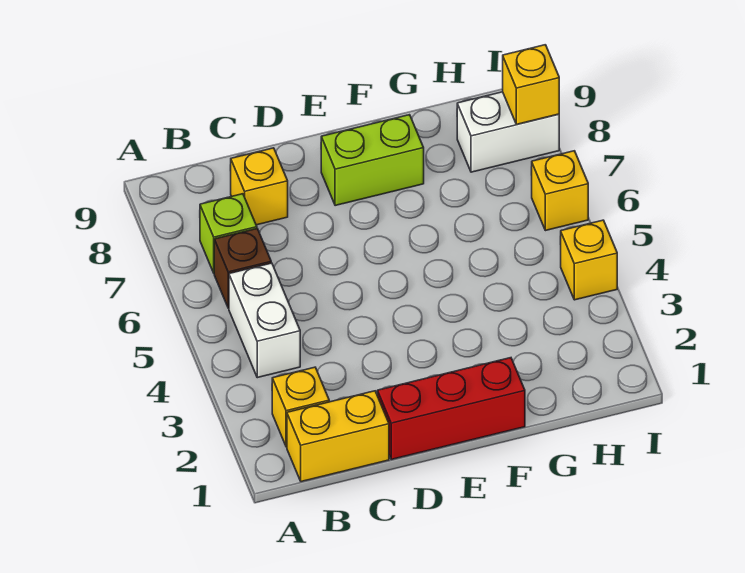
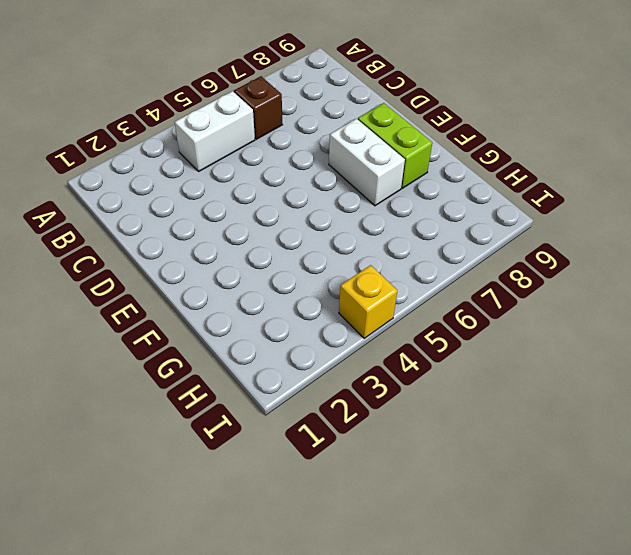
white 1x2 brick [329,119,405,206] -> white 1x2 brick moved to [457,92,559,172]
none -> yellow 1x2 brick [287,391,389,482]
none -> yellow 1x1 brick [272,367,329,447]
none -> lime 1x1 brick [200,194,257,273]

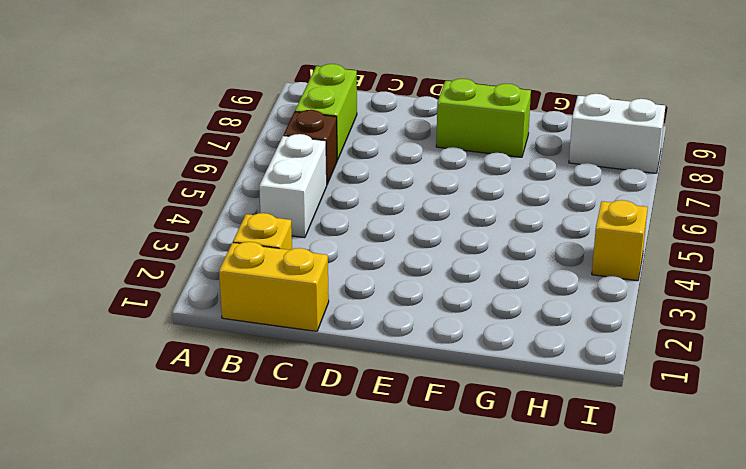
lime 1x2 brick [295,64,357,160] -> lime 1x1 brick [200,194,257,273]
none -> yellow 1x1 brick [231,148,288,225]
none -> red 1x3 brick [377,358,525,459]
none -> yellow 1x1 brick [532,151,588,231]

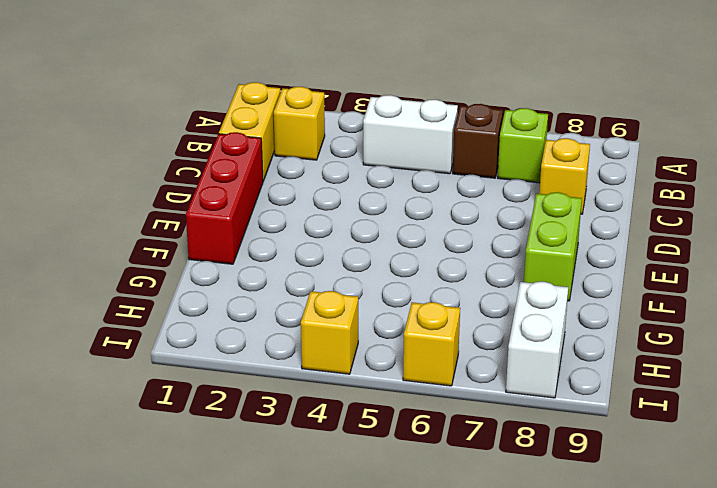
none -> yellow 1x1 brick [503,45,559,124]

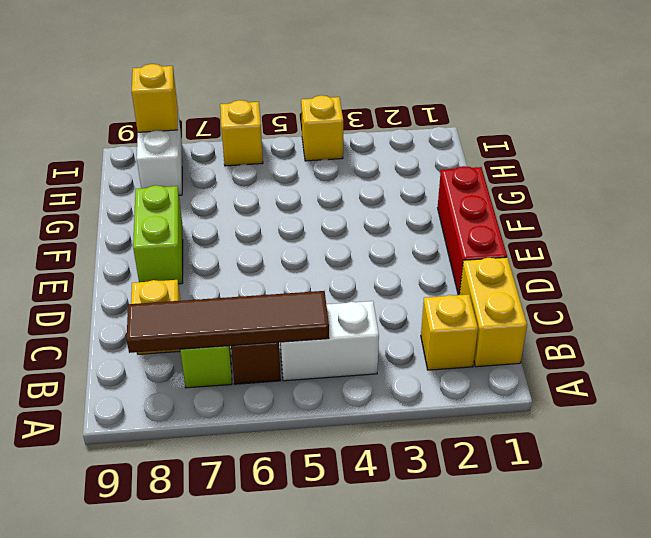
brown 1x4 tile [127,291,329,353] -> none

